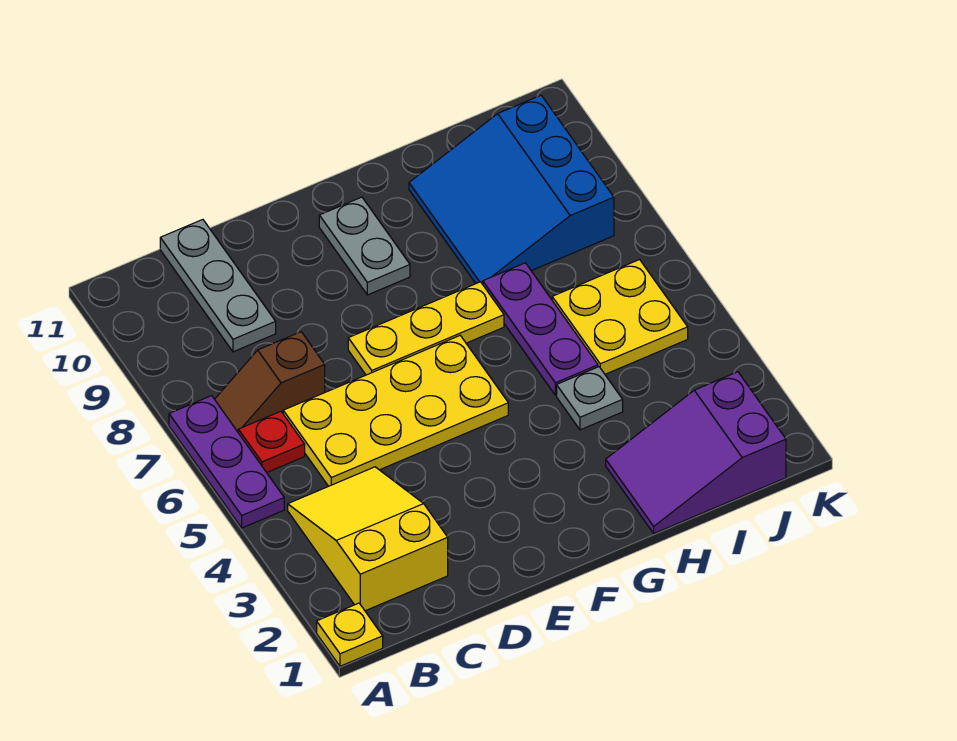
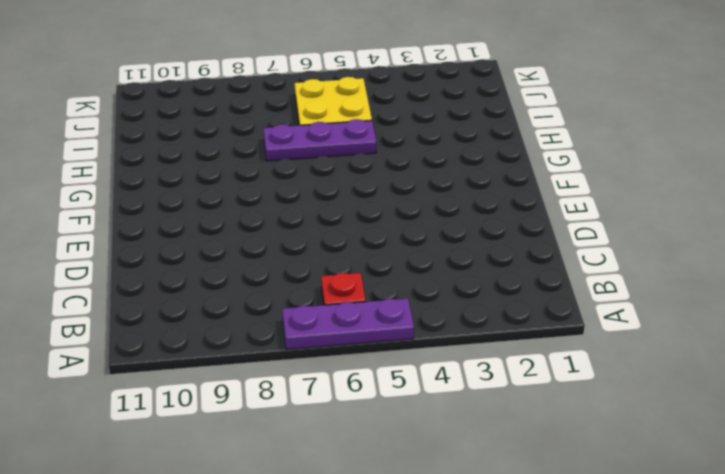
none -> yellow 1x1 plate [317,603,383,666]
none -> yellow 2x3 slope [288,467,448,611]
none -> brown 1x2 slope [215,332,325,432]

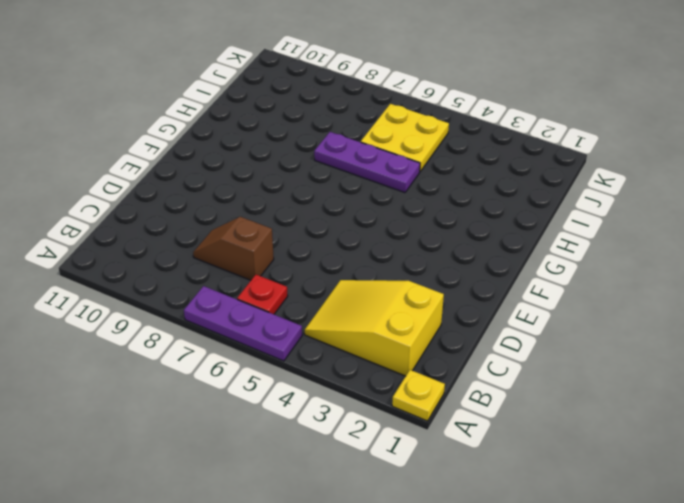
brown 1x2 slope [193,217,274,280] -> brown 1x2 slope turned to [215,332,325,432]
none -> yellow 2x4 plate [283,336,508,486]
none -> grey 1x3 plate [160,220,276,352]
none -> yellow 1x3 plate [348,282,504,375]

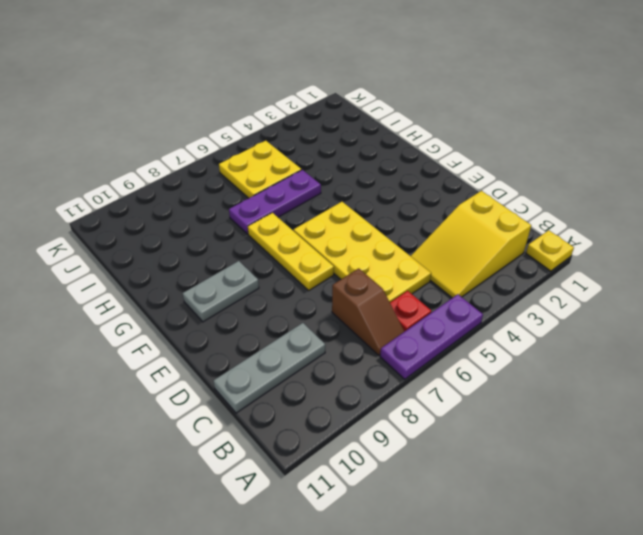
none -> purple 2x3 slope [606,372,786,533]
none -> grey 1x1 plate [557,367,623,430]
none -> blue 3x3 slope [409,95,614,284]

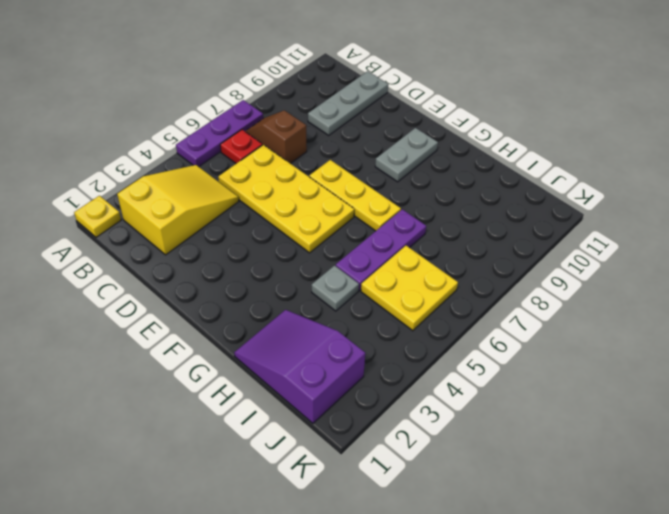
none -> blue 3x3 slope [409,95,614,284]

